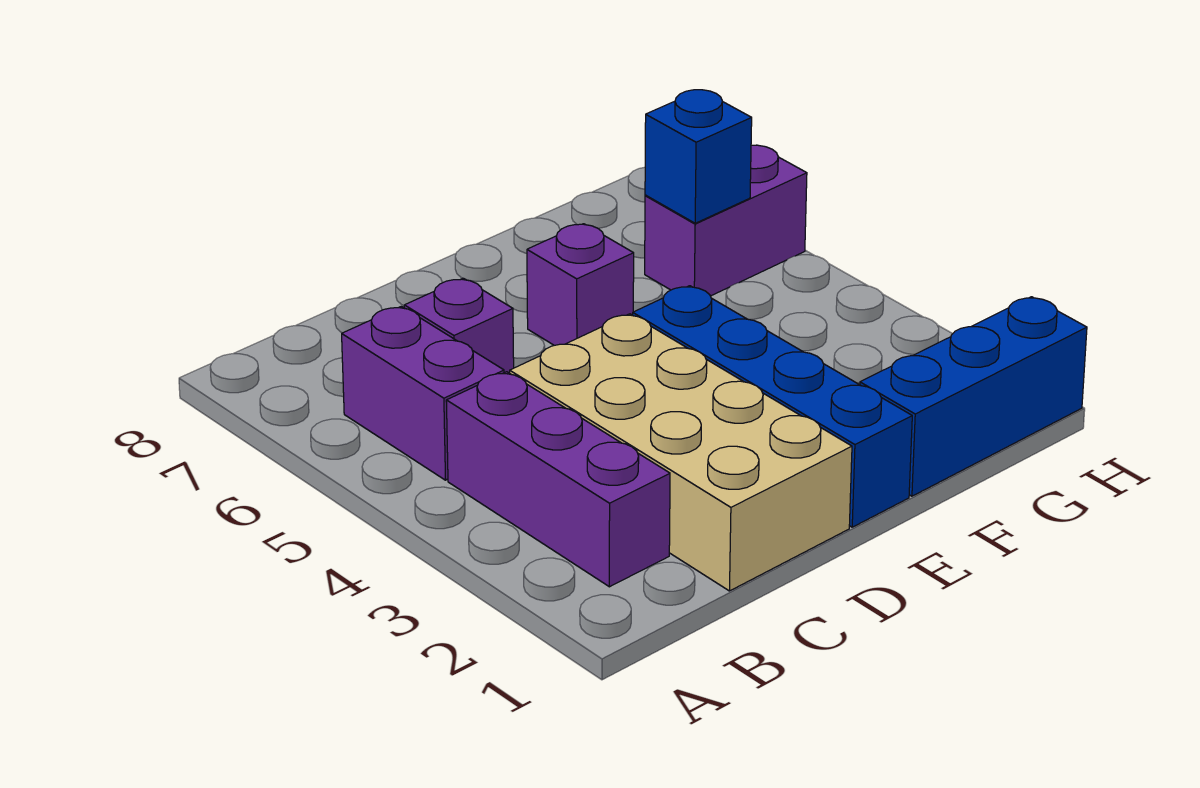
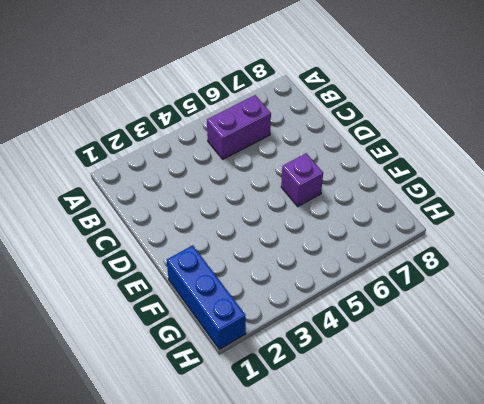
none -> purple 1x3 brick [446,372,670,587]
none -> tan 2x4 brick [510,314,852,591]

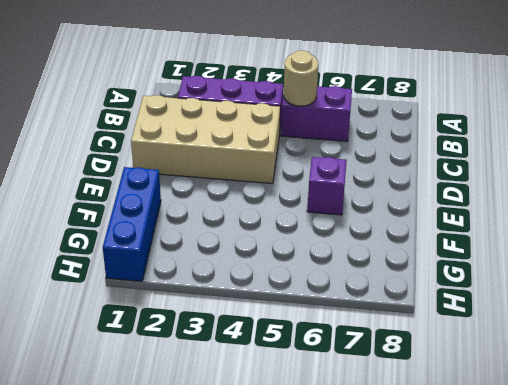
tan 1x1 round brick [284,50,319,106] -> none
none -> purple 1x1 brick [404,278,514,373]
none -> blue 1x4 brick [633,286,912,527]

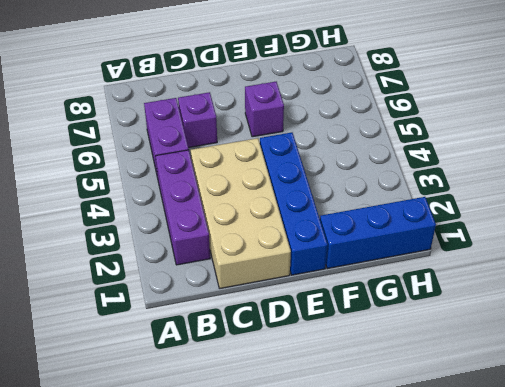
none -> purple 1x2 brick [645,145,807,296]
none -> blue 1x1 brick [645,90,752,223]

